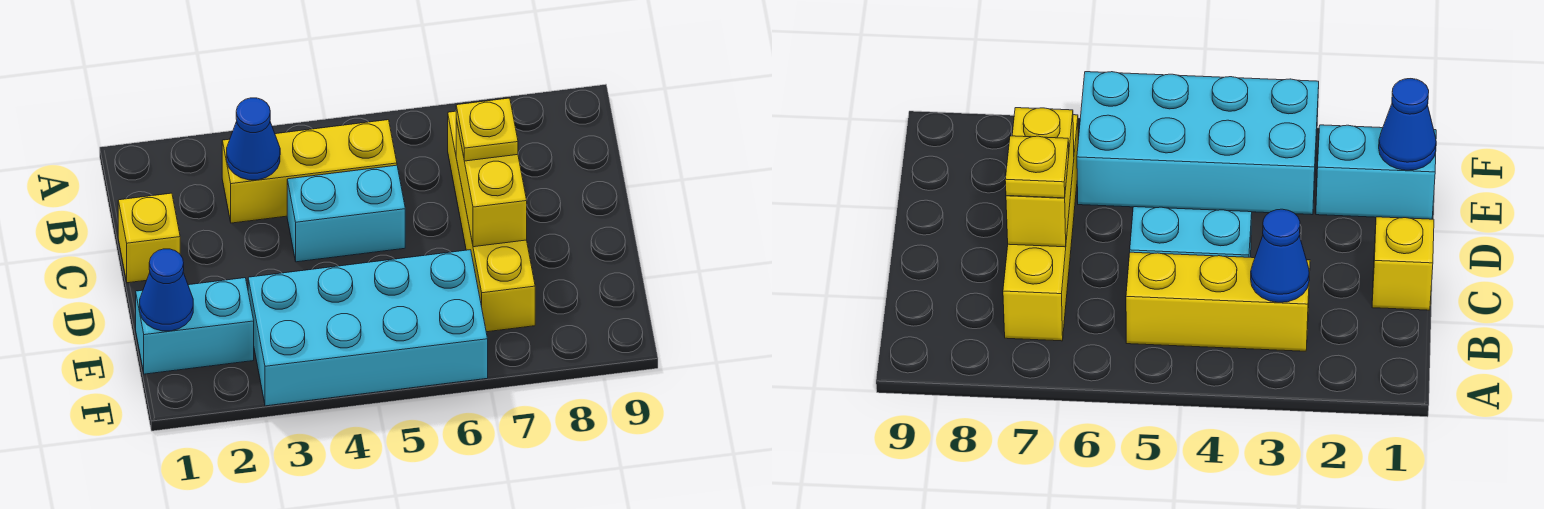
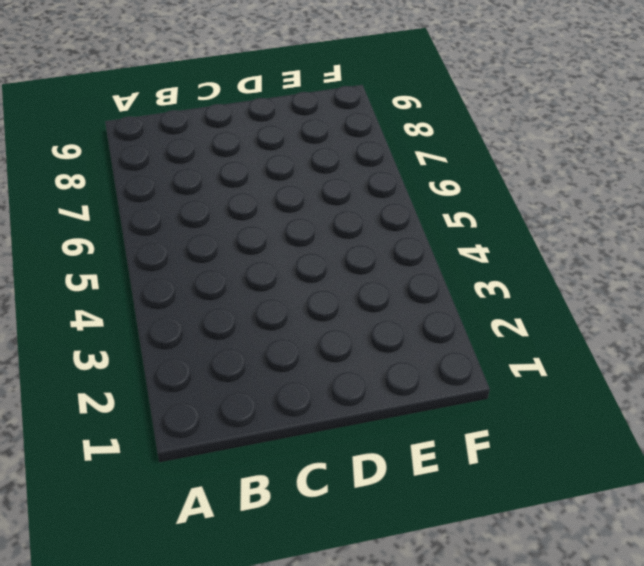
none -> yellow 1x3 brick [222,120,397,223]
none -> yellow 1x4 brick [448,111,535,332]

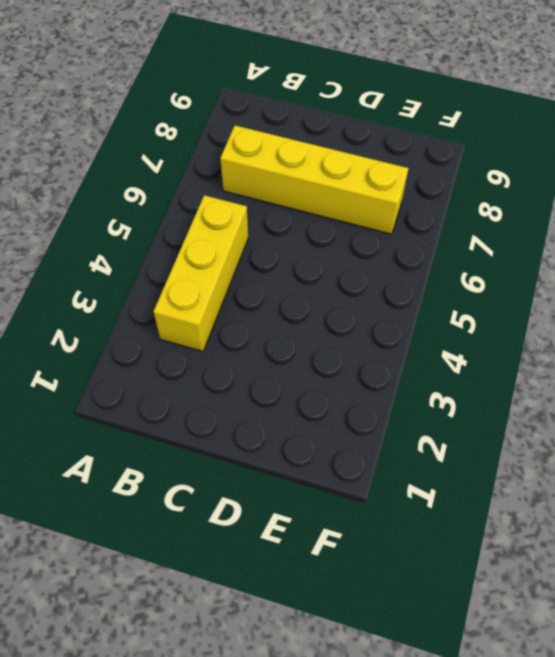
none -> yellow 1x1 brick [118,193,180,283]
none -> cyan 1x2 brick [287,165,405,262]

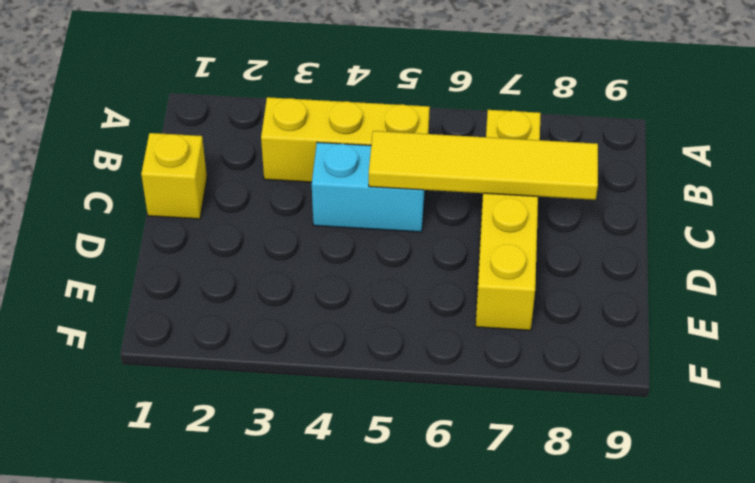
yellow 1x4 tile [369,131,598,200] -> yellow 1x2 brick [456,119,527,247]
none -> cyan 1x2 brick [136,278,254,374]
none -> cyan 2x4 brick [248,250,488,406]

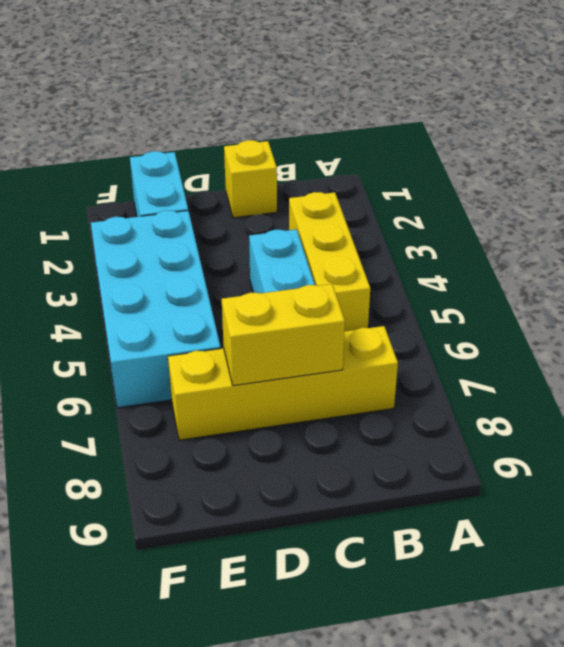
none -> blue 1x1 cone [227,98,280,180]
none -> blue 1x1 cone [140,249,193,331]

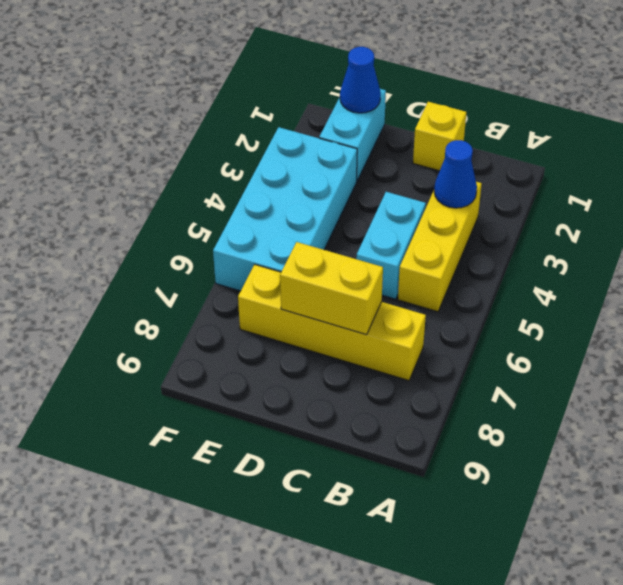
none -> yellow 1x1 plate [456,98,518,161]

